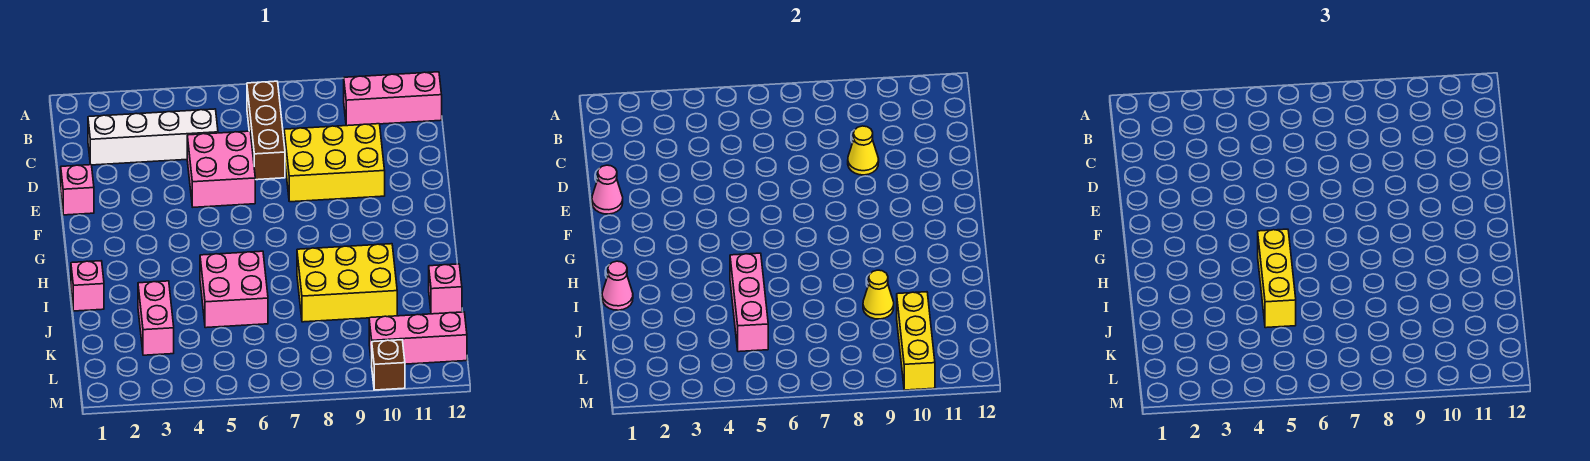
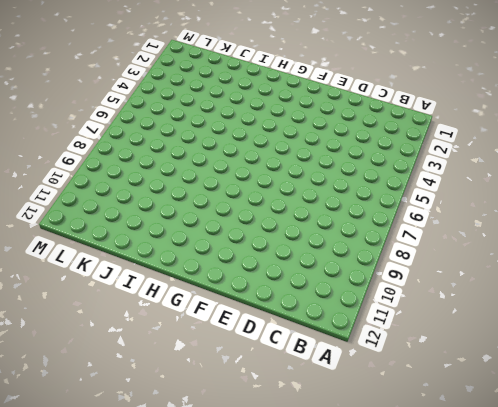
none -> brown 1x3 brick [247,81,285,180]
none -> pink 1x3 brick [344,72,442,126]
none -> white 1x4 brick [88,109,218,165]

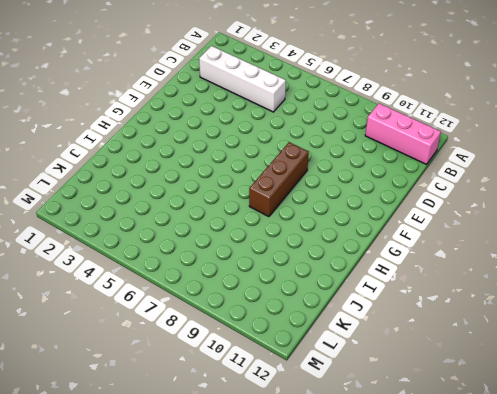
brown 1x3 brick [249,142,309,217] -> brown 1x3 brick moved to [247,81,285,180]
none -> pink 2x2 brick [187,131,255,207]
none -> yellow 2x3 brick [284,124,385,202]
none -> pink 1x1 brick [61,165,94,215]

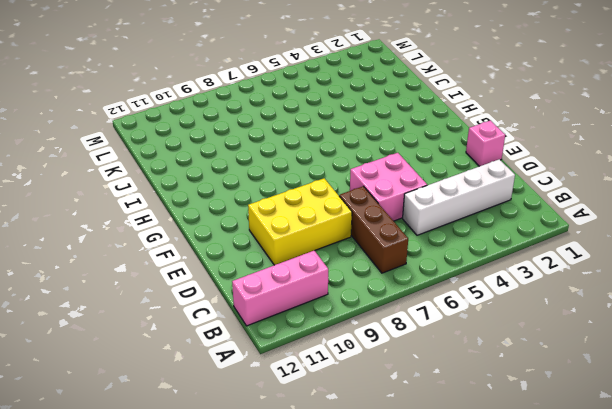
none -> pink 1x1 brick [71,261,104,311]
none -> pink 2x2 brick [200,251,268,328]
none -> yellow 2x3 brick [297,244,397,322]

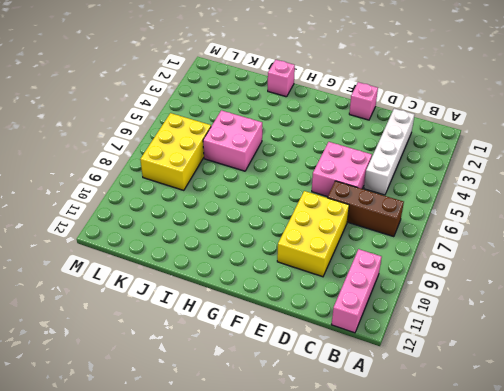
yellow 2x3 brick [140,113,211,190] -> yellow 2x3 brick moved to [297,244,397,322]
none -> pink 1x2 brick [138,281,174,355]
none -> pink 1x1 brick [429,264,462,314]
none -> pink 1x3 brick [369,312,467,365]

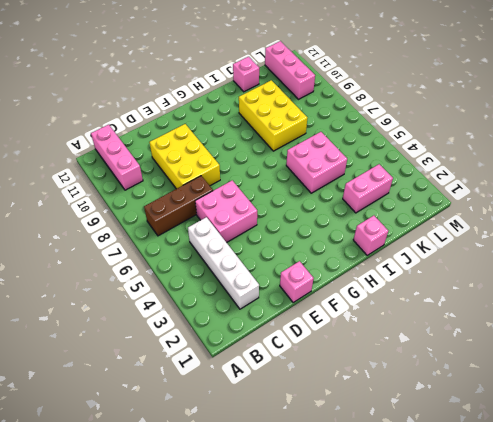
none -> brown 1x1 brick [372,340,405,390]
none -> yellow 1x1 cone [848,126,879,175]
none -> pink 1x1 cone [592,165,623,214]

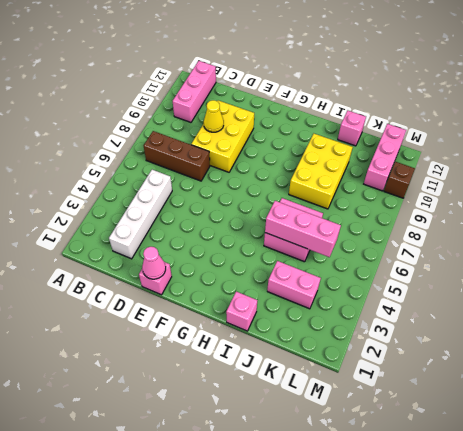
none -> pink 2x2 brick [187,131,255,207]
none -> pink 1x1 cone [602,261,633,310]
none -> yellow 1x1 cone [863,270,894,319]

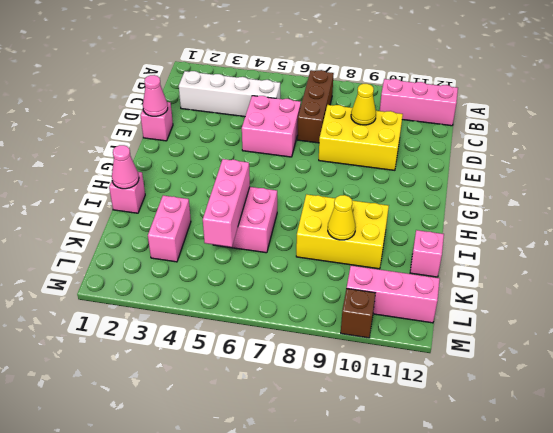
none -> yellow 1x3 brick [897,292,935,390]
none -> yellow 1x3 brick [1258,229,1296,328]

